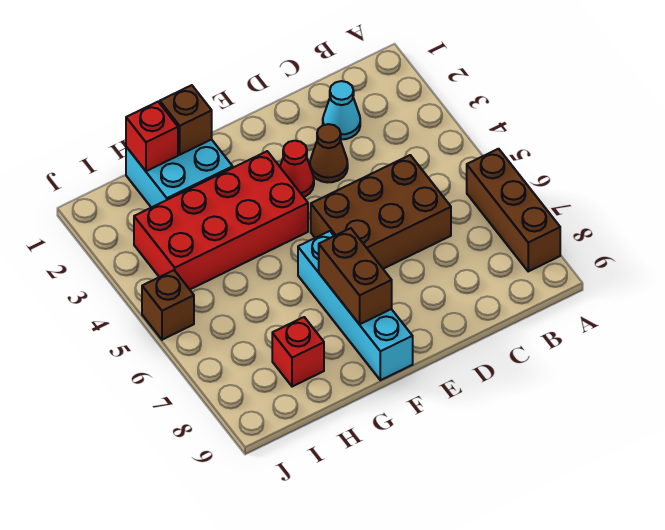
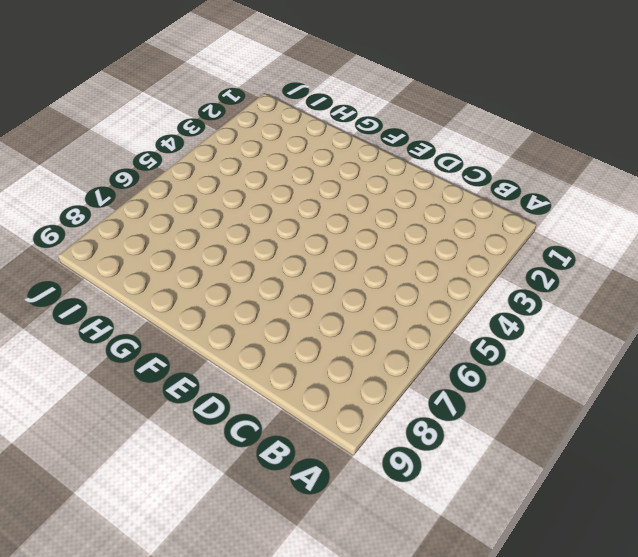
none -> brown 1x3 brick [467,149,560,271]
none -> cyan 1x1 cone [323,81,360,139]
none -> brown 2x3 brick [311,155,451,269]

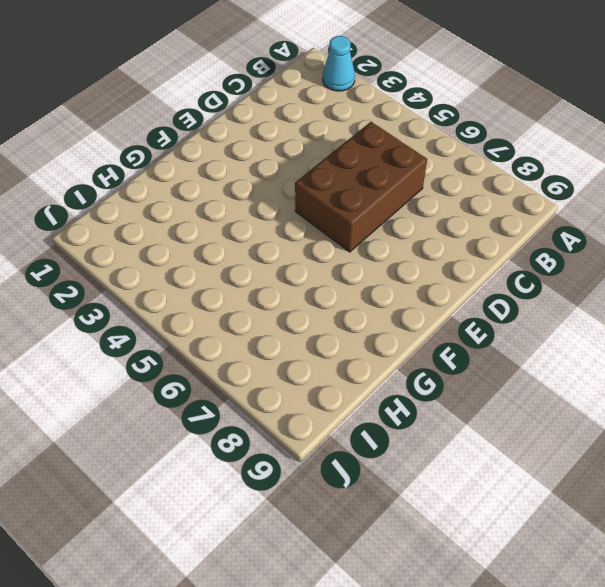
cyan 1x1 cone [323,36,355,91] -> cyan 1x1 cone moved to [323,81,360,139]
none -> brown 1x3 brick [467,149,560,271]
none -> brown 1x1 cone [310,124,348,182]
none -> red 1x1 cone [280,141,314,197]

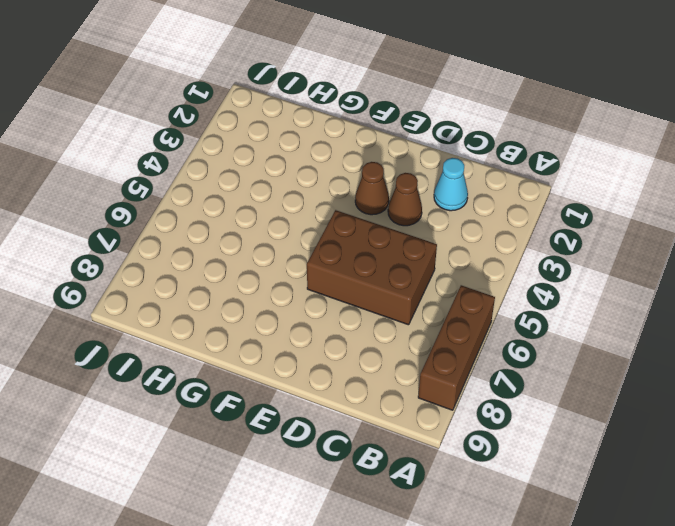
brown 1x1 cone [355,162,389,215] -> red 1x1 cone [280,141,314,197]
none -> red 2x4 brick [134,151,308,289]
none -> cyan 1x4 brick [298,231,413,380]
none -> cyan 2x2 brick [126,139,233,208]

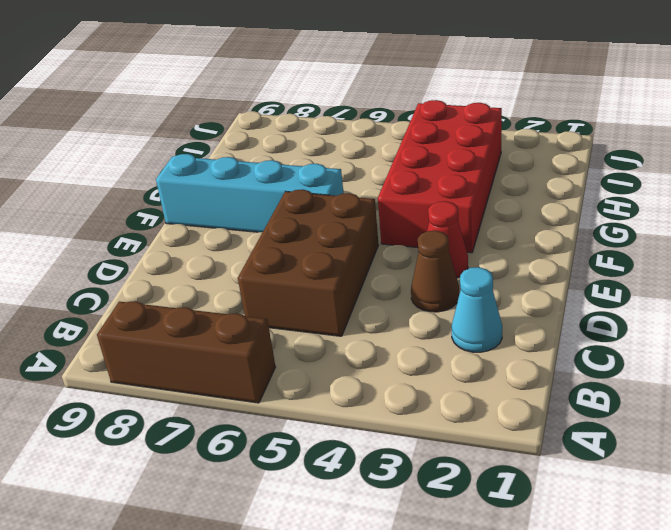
none -> cyan 2x2 brick [126,139,233,208]
none -> red 1x1 brick [272,317,324,387]
none -> brown 1x1 brick [142,270,194,340]

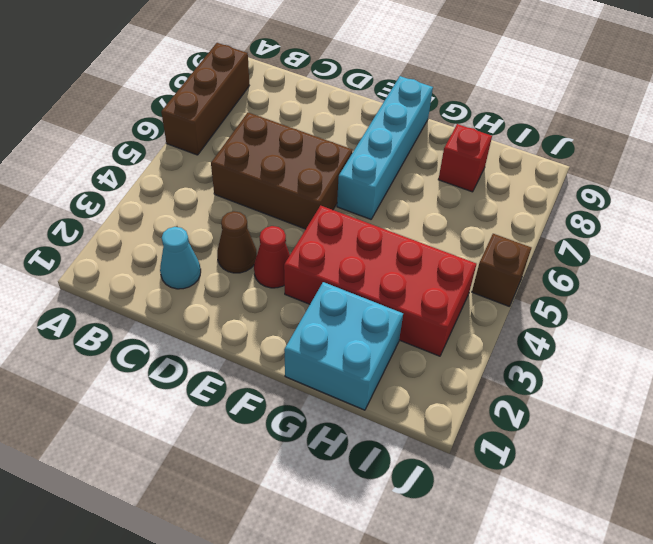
none -> brown 1x2 brick [319,228,392,324]
none -> brown 1x1 brick [160,85,212,155]
none -> red 1x1 brick [126,102,178,171]

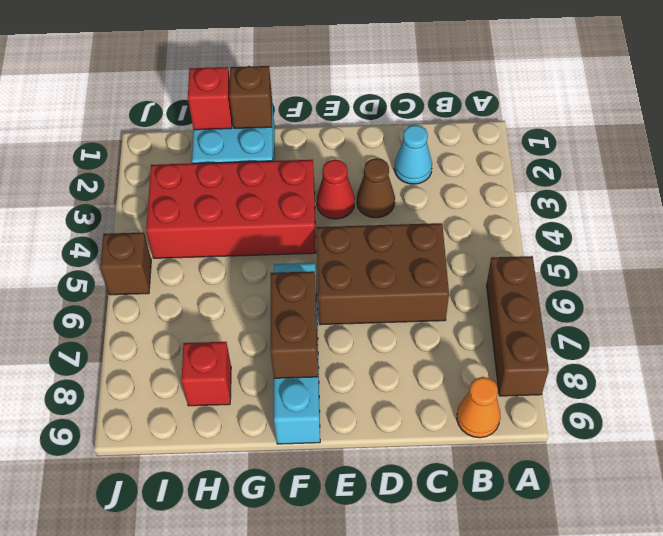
orange 1x1 cone [457,377,500,438] -> none

